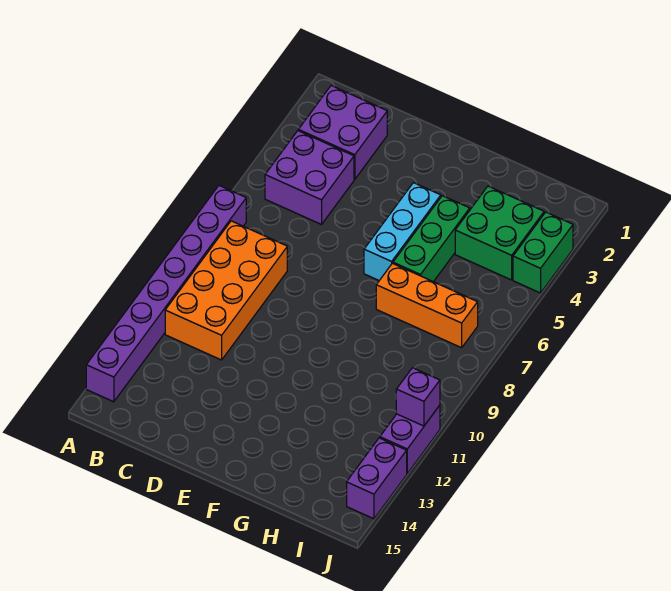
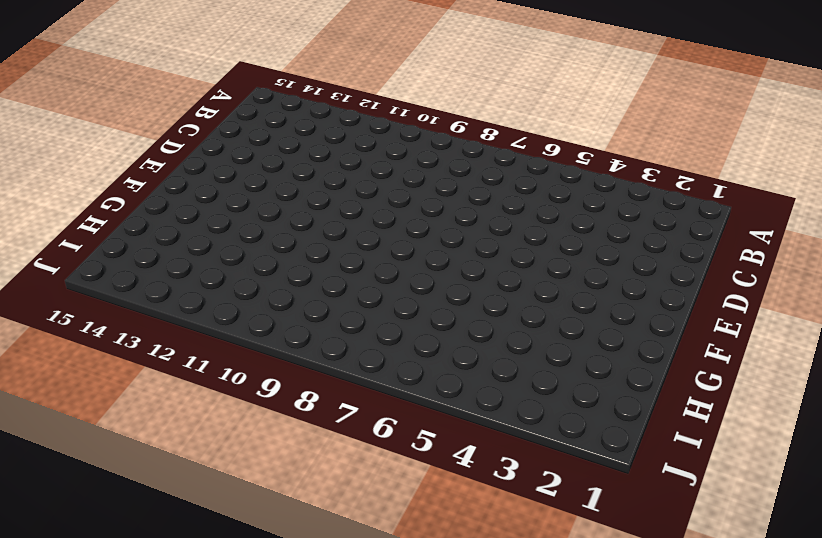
none -> purple 1x8 brick [86,186,246,402]
none -> purple 2x2 brick [298,86,387,179]
none -> purple 2x2 brick [265,131,354,225]

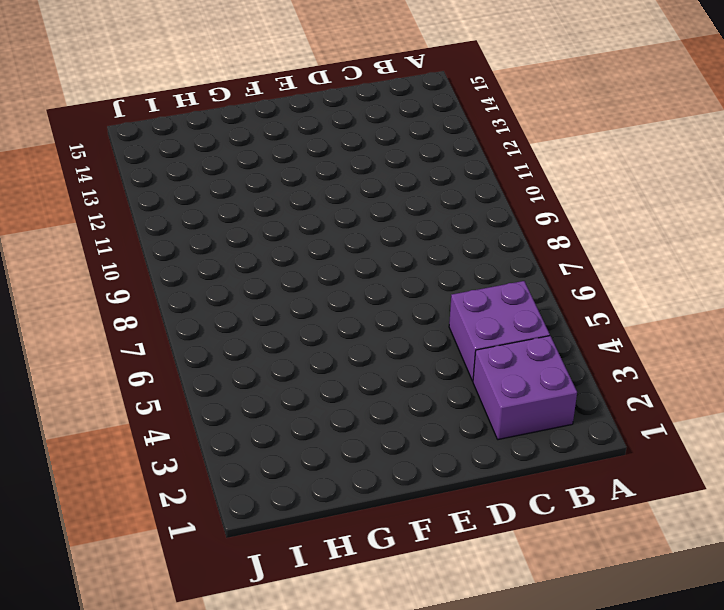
none -> purple 1x8 brick [86,186,246,402]
none -> orange 2x4 brick [165,221,287,360]
none -> cyan 1x3 brick [364,183,441,281]

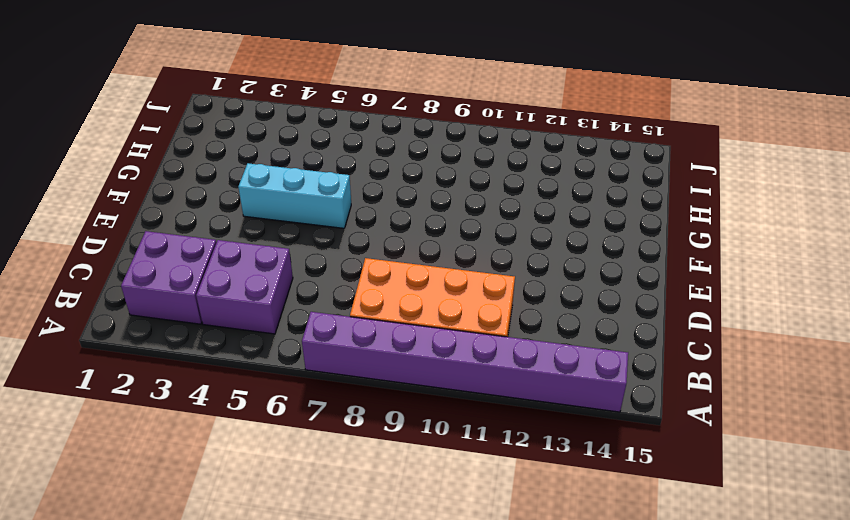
none -> green 1x3 brick [393,196,470,282]
none -> orange 1x3 brick [376,263,478,348]
none -> green 2x2 brick [455,186,544,280]

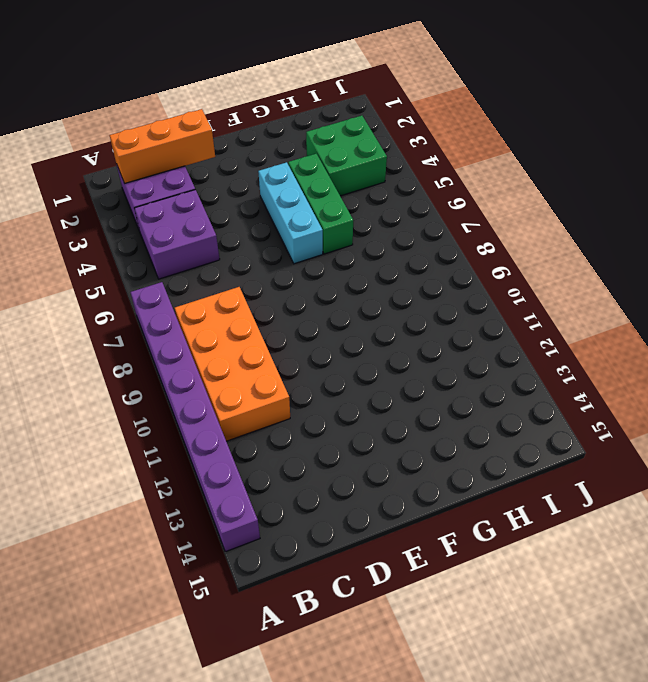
orange 1x3 brick [109,109,215,183] -> orange 1x3 brick moved to [376,263,478,348]
none -> green 1x2 brick [513,212,573,293]
none -> purple 1x2 brick [380,405,440,473]
none -> purple 1x2 brick [347,438,407,519]

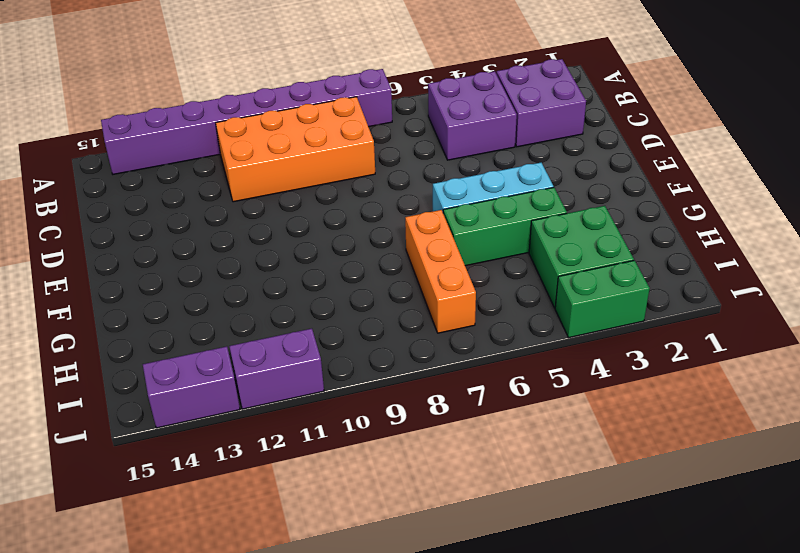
none -> purple 1x1 brick [396,368,440,426]

